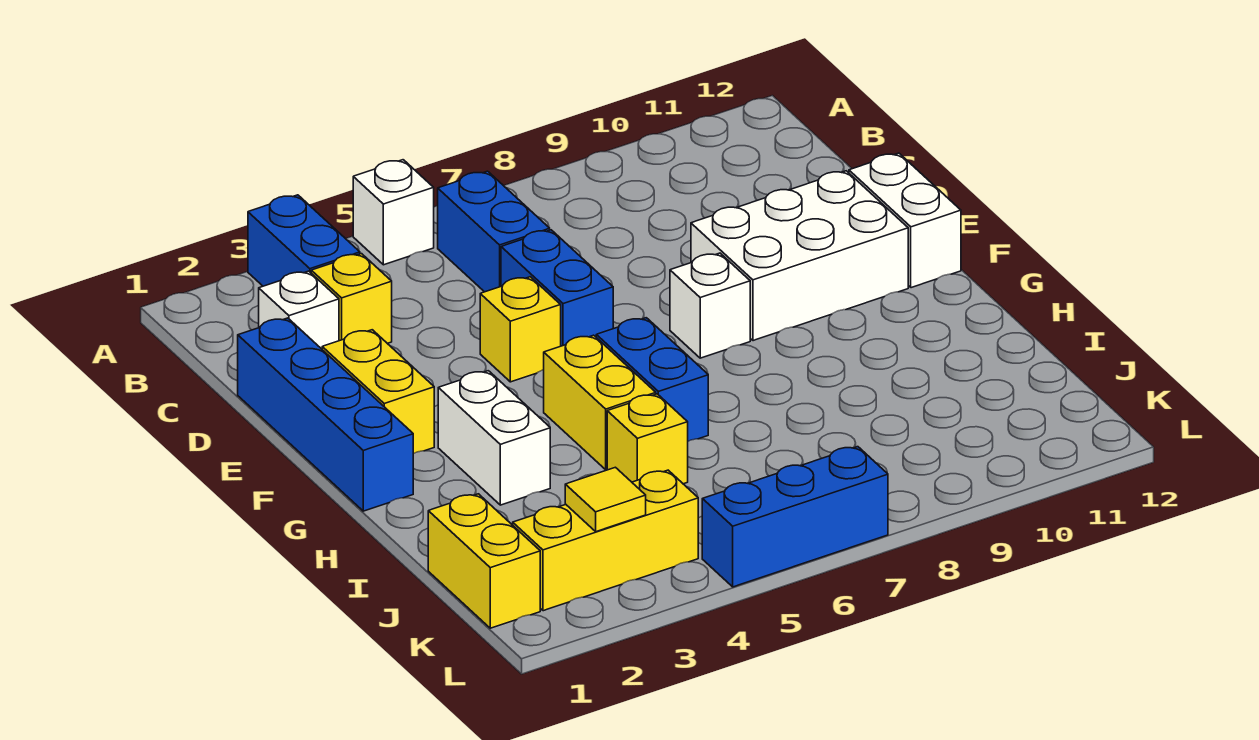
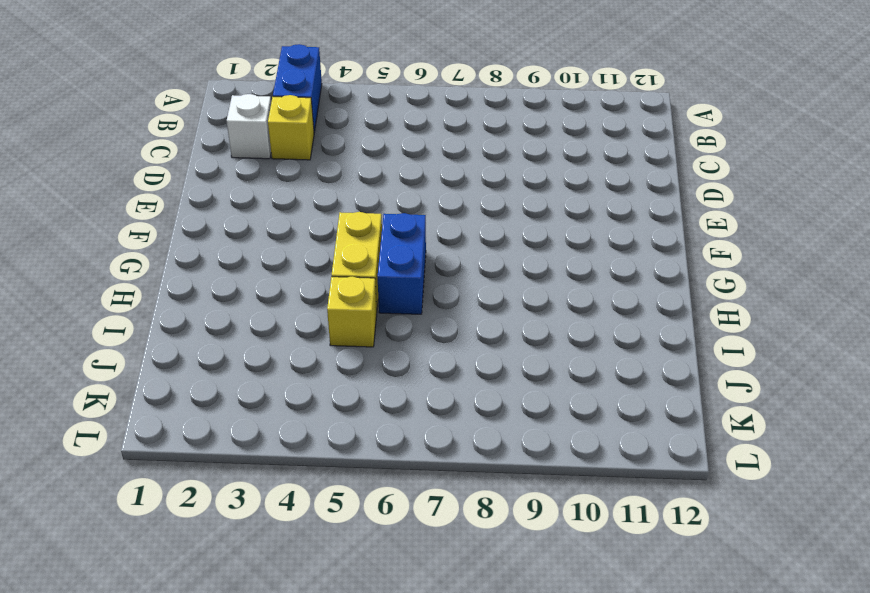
none -> white 1x1 brick [353,160,434,265]
none -> blue 1x2 brick [438,171,550,292]
none -> blue 1x4 brick [238,318,413,511]

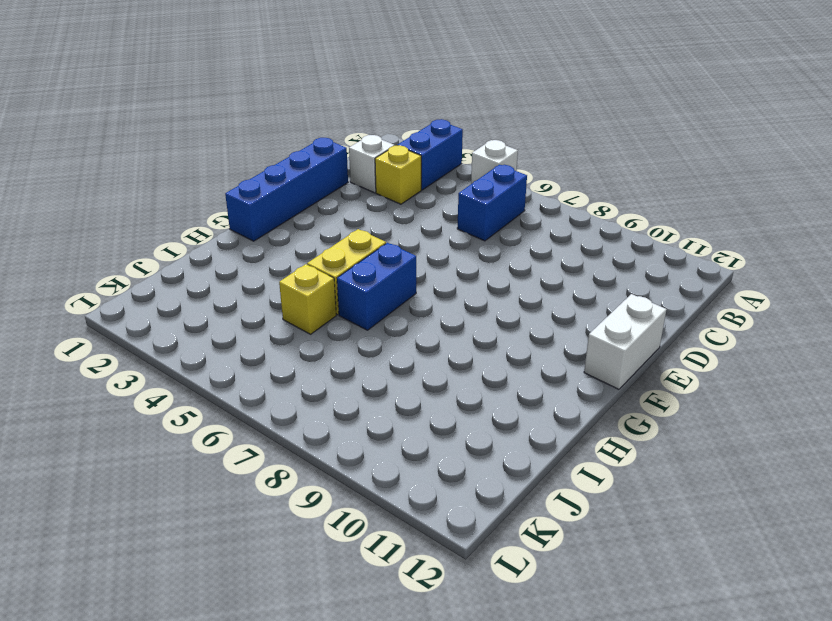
none -> blue 1x2 brick [501,230,613,346]
none -> yellow 1x2 brick [322,330,434,454]
none -> yellow 1x1 brick [480,277,561,382]

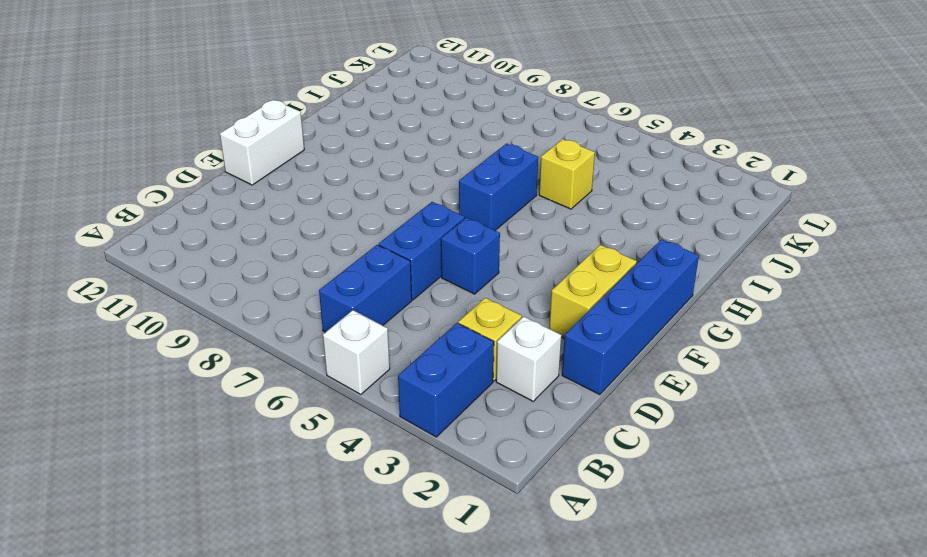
blue 1x1 brick [441,217,500,294] -> yellow 1x1 brick [480,277,561,382]
none -> white 2x3 brick [691,171,908,341]
none -> white 1x1 brick [670,253,750,358]
none -> white 1x2 brick [438,371,550,505]

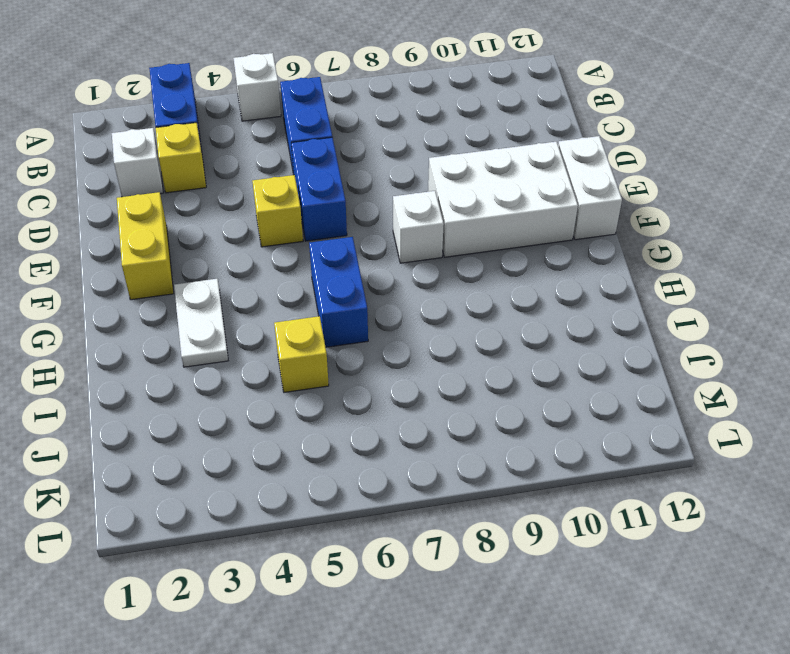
white 1x2 plate [174,279,228,367] -> white 1x2 brick [438,371,550,505]
none -> blue 1x4 brick [238,318,413,511]
none -> yellow 1x2 brick [544,335,656,470]
none -> yellow 1x2 brick [428,494,540,628]

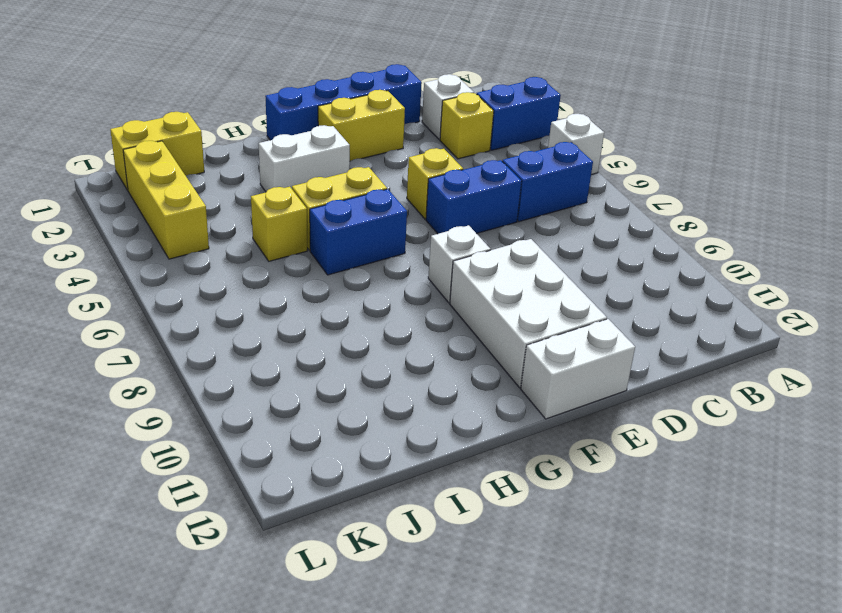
none -> blue 1x3 brick [702,447,888,587]
none -> yellow 1x1 tile [565,467,646,532]

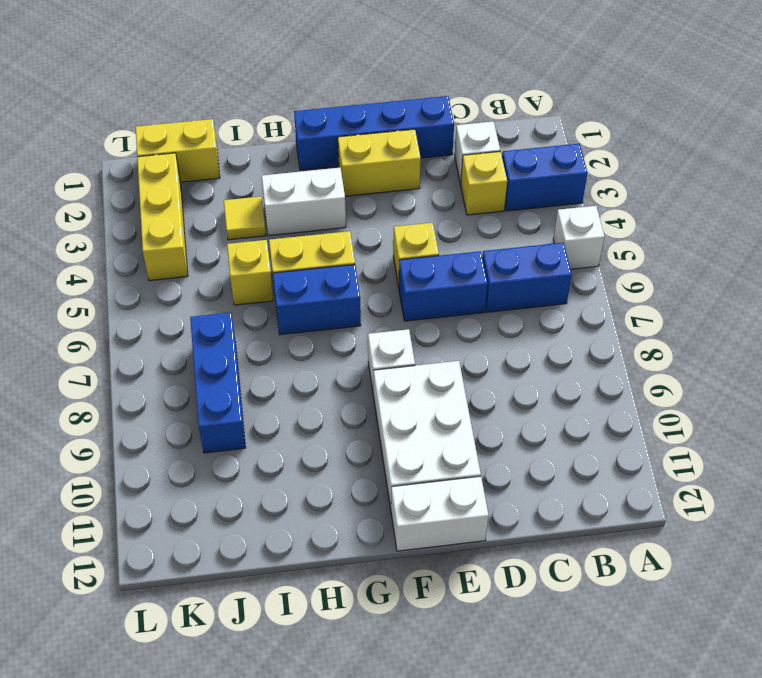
yellow 1x1 tile [224,196,266,240] -> yellow 1x1 tile moved to [565,467,646,532]
blue 1x3 brick [190,313,246,453] -> blue 1x3 brick moved to [702,447,888,587]

